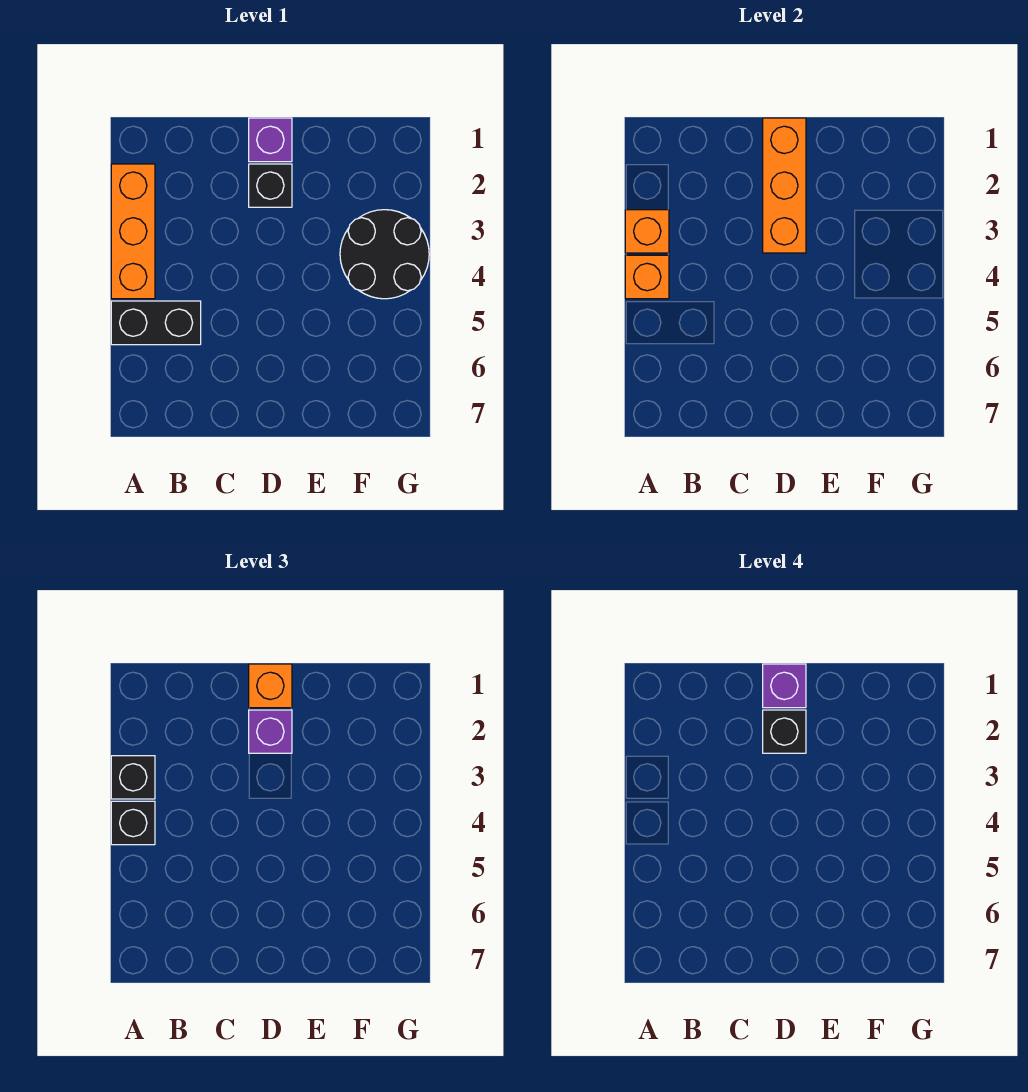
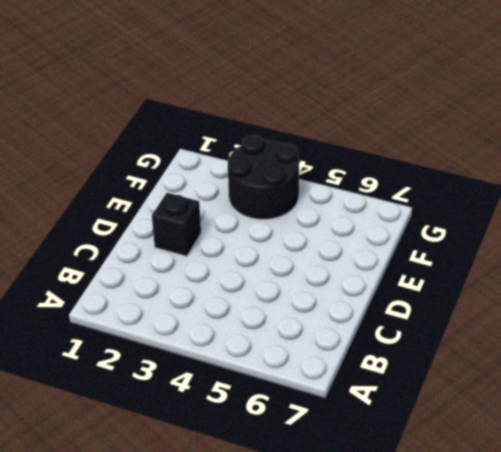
none -> orange 1x3 brick [111,164,155,299]
none -> black 1x2 brick [111,301,201,345]
none -> purple 1x1 brick [249,118,292,162]

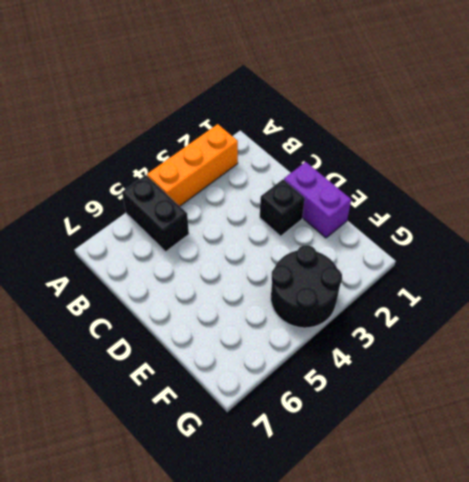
purple 1x2 brick [284,162,351,238] -> purple 1x1 brick [249,118,292,162]
none -> orange 1x1 brick [625,210,669,253]
none -> orange 1x1 brick [625,255,669,299]
none -> orange 1x3 brick [763,118,806,253]

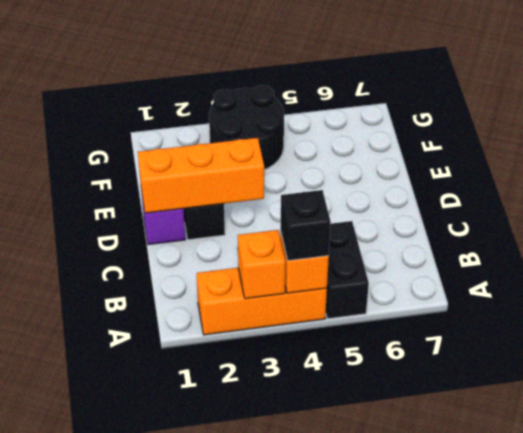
none -> black 1x1 brick [111,756,155,799]
none -> orange 1x1 brick [249,664,292,708]
none -> purple 1x1 brick [249,710,292,753]

